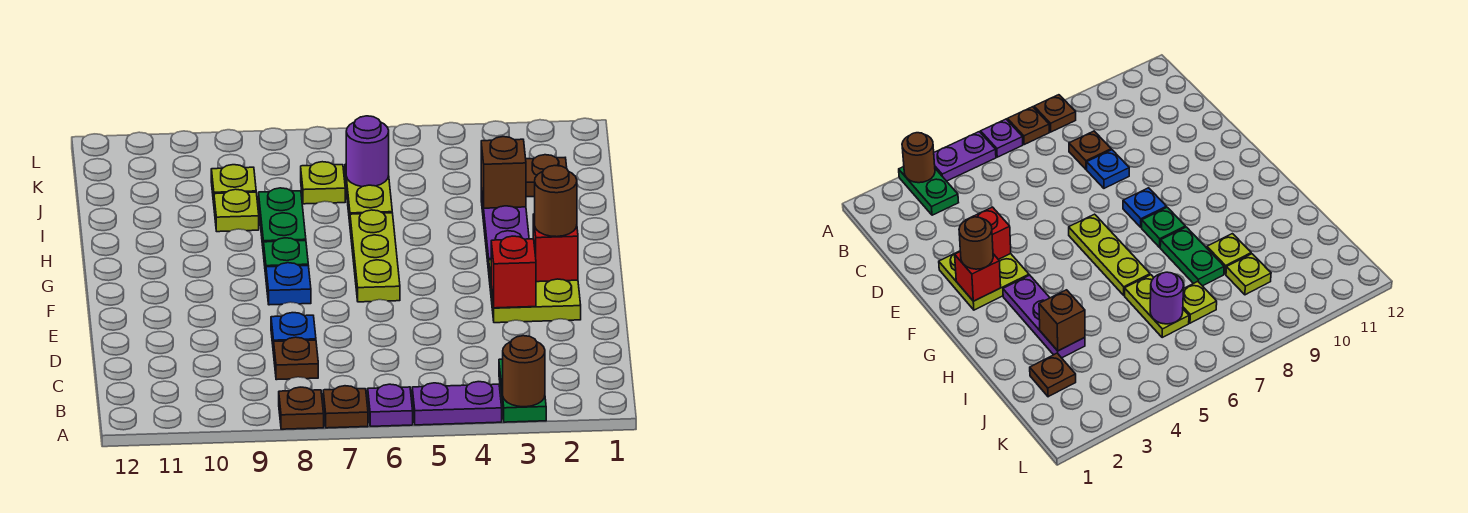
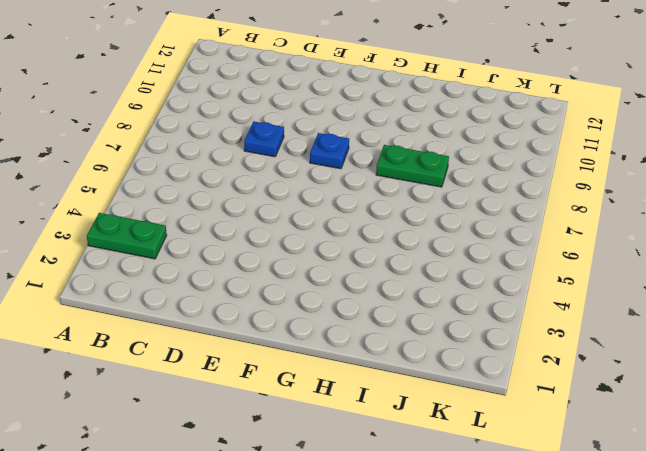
none -> purple 1x2 plate [412,382,502,425]
none -> purple 1x1 plate [368,384,413,426]
none -> brown 1x1 plate [323,386,368,428]

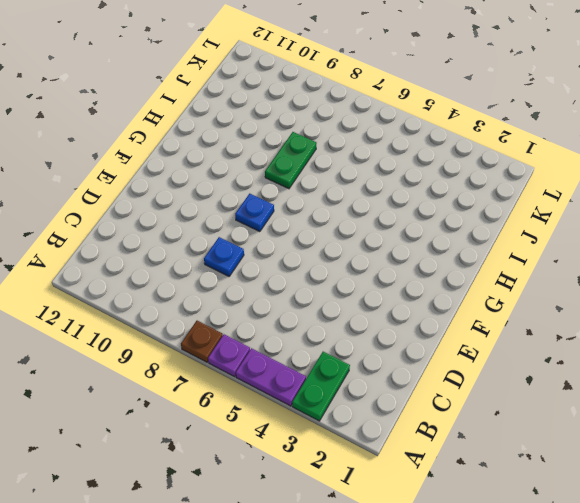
none -> brown 1x1 plate [279,387,324,429]
none -> brown 1x1 plate [274,337,318,380]
none -> lime 2x2 plate [489,260,581,323]

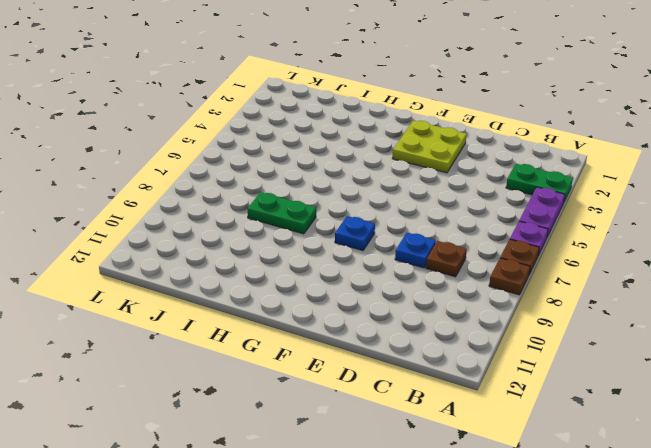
none -> lime 1x3 plate [350,210,400,302]
none -> purple 1x3 plate [481,188,529,271]
none -> green 1x1 plate [264,238,308,275]

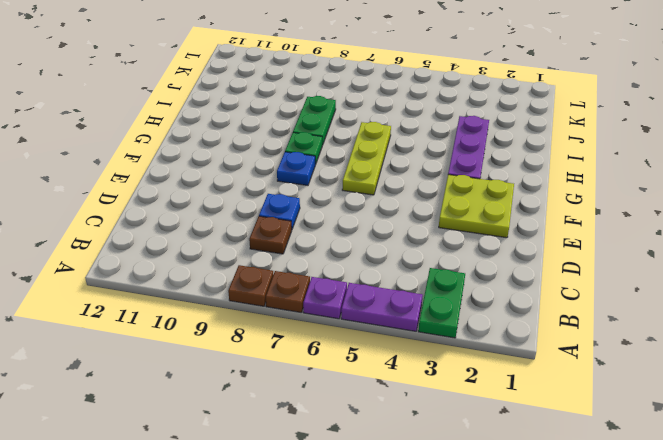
none -> lime 1x2 plate [345,164,392,222]
none -> lime 1x1 plate [214,189,259,232]
none -> brown 1x1 plate [526,155,567,197]

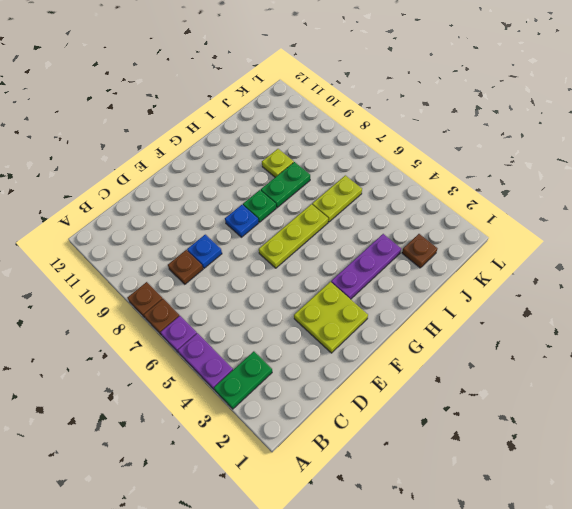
none -> lime 1x1 plate [301,162,345,204]
none -> lime 1x1 plate [211,165,256,203]
none -> brown 1x1 round brick [503,336,545,407]

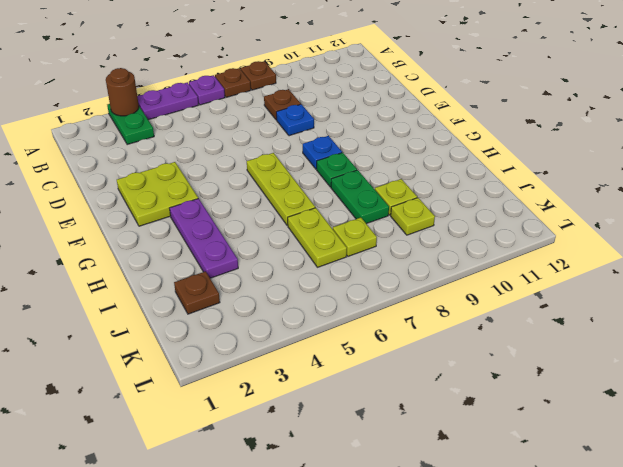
none -> red 1x1 brick [491,236,536,308]
none -> red 1x1 brick [533,214,578,282]
none -> brown 1x1 brick [481,137,526,208]

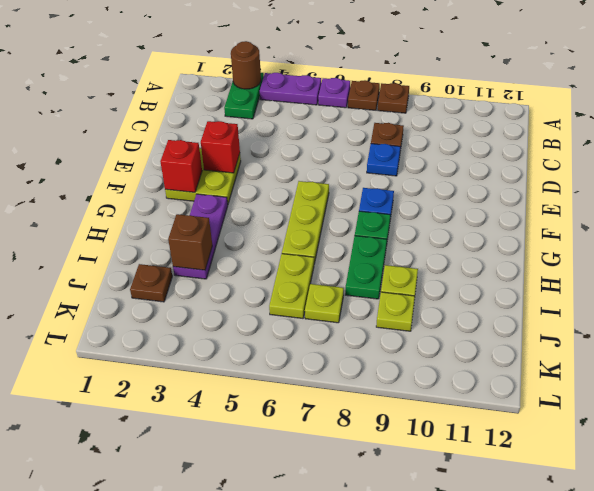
none -> purple 1x1 round brick [346,116,389,187]
none -> brown 1x1 round brick [535,166,577,237]

